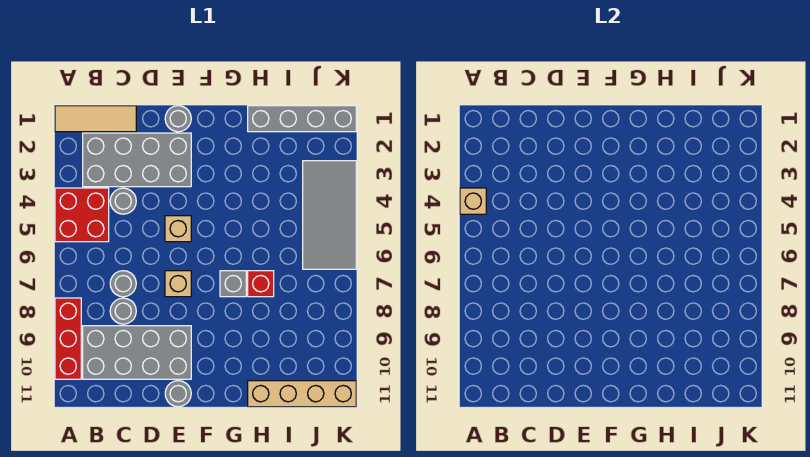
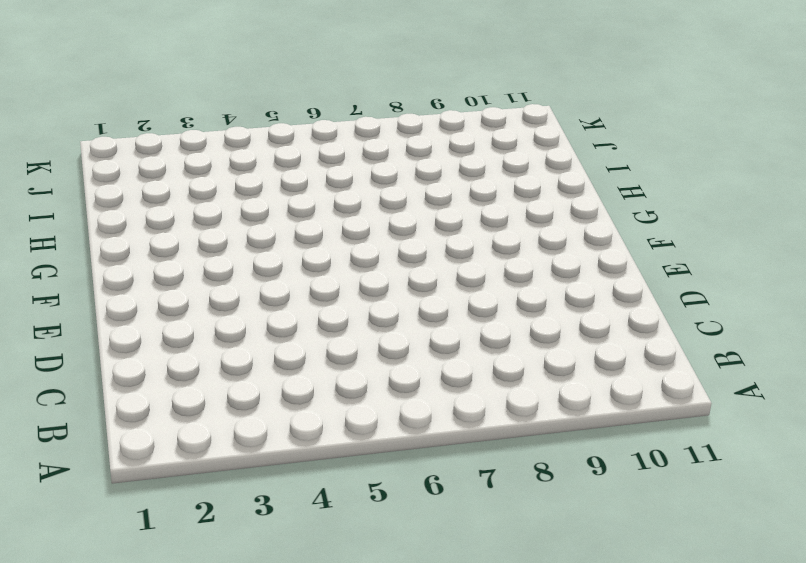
none -> tan 1x3 tile [55,106,136,132]
none -> red 2x2 brick [55,188,109,242]
none -> red 1x3 brick [55,298,81,379]

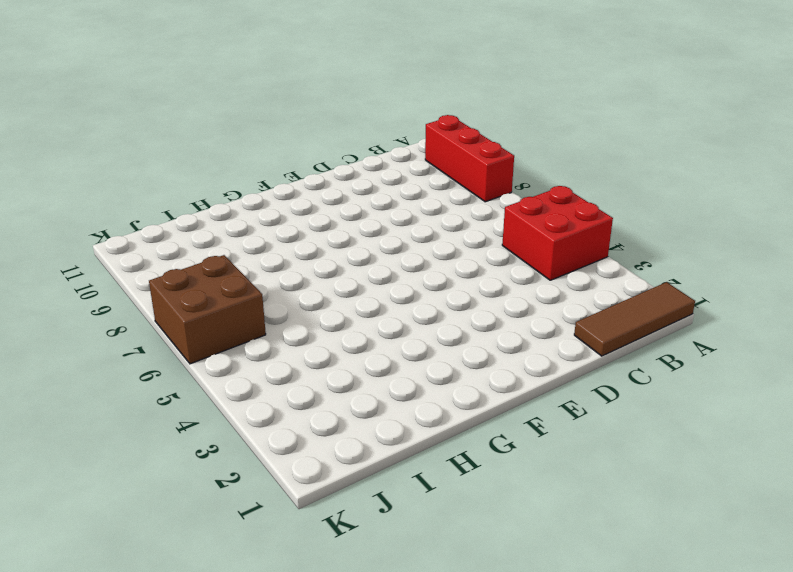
brown 1x3 tile [574,282,695,356] -> tan 1x3 tile [55,106,136,132]
brown 2x2 brick [149,255,266,364] -> grey 2x4 tile [303,161,356,269]
none -> grey 2x4 brick [83,133,191,187]
none -> grey 2x4 brick [83,326,191,379]
none -> grey 1x1 round brick [110,188,136,214]

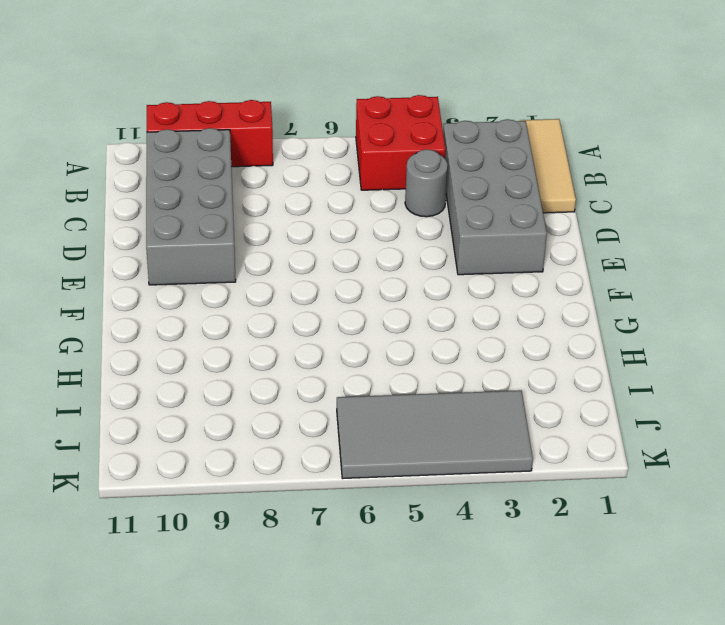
none -> grey 1x1 round brick [110,271,136,297]
none -> grey 1x1 round brick [110,298,136,324]
none -> grey 1x1 round brick [165,106,191,132]

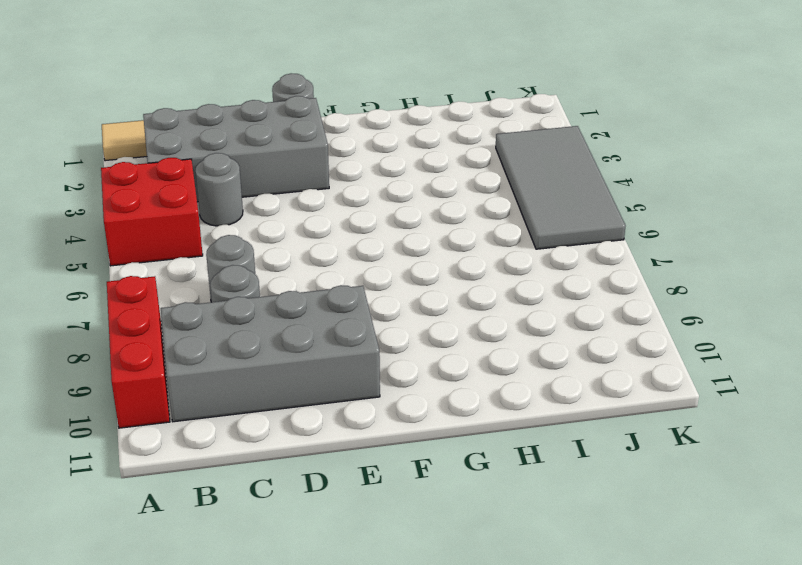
none -> tan 1x1 brick [165,216,191,242]
none -> tan 1x1 brick [165,271,191,297]
none -> grey 1x1 round brick [165,381,191,407]

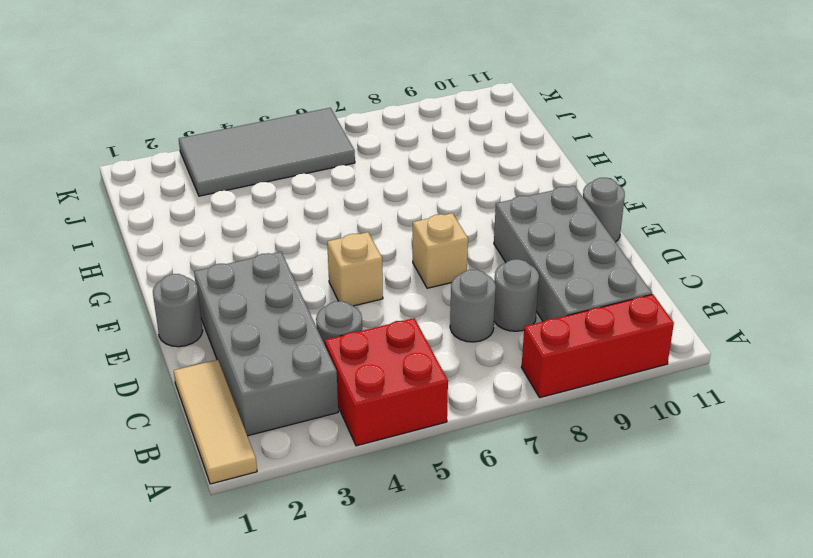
none -> grey 1x1 brick [220,271,246,297]
none -> grey 1x4 brick [248,106,356,132]
none -> red 1x1 brick [248,271,274,297]

